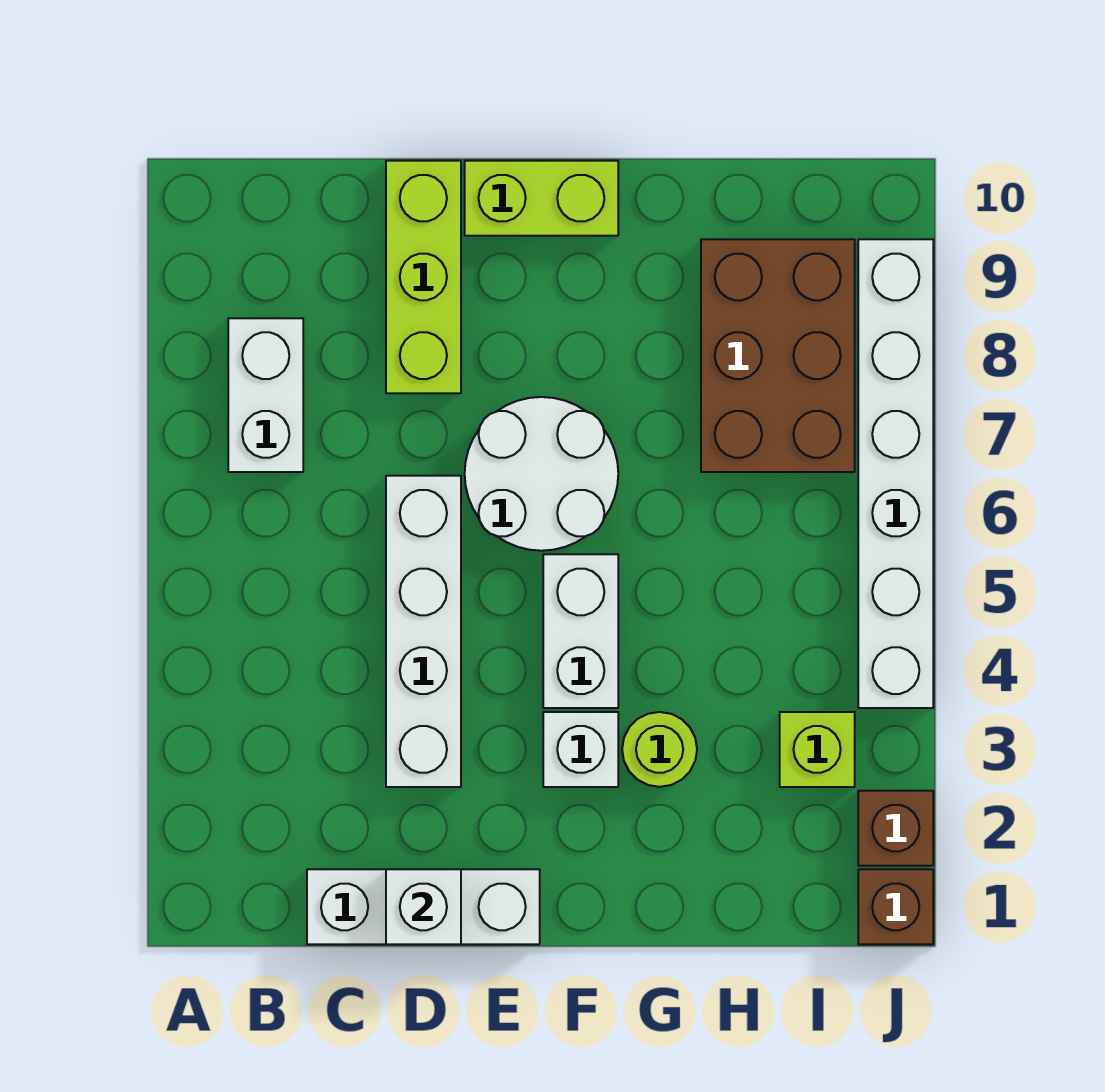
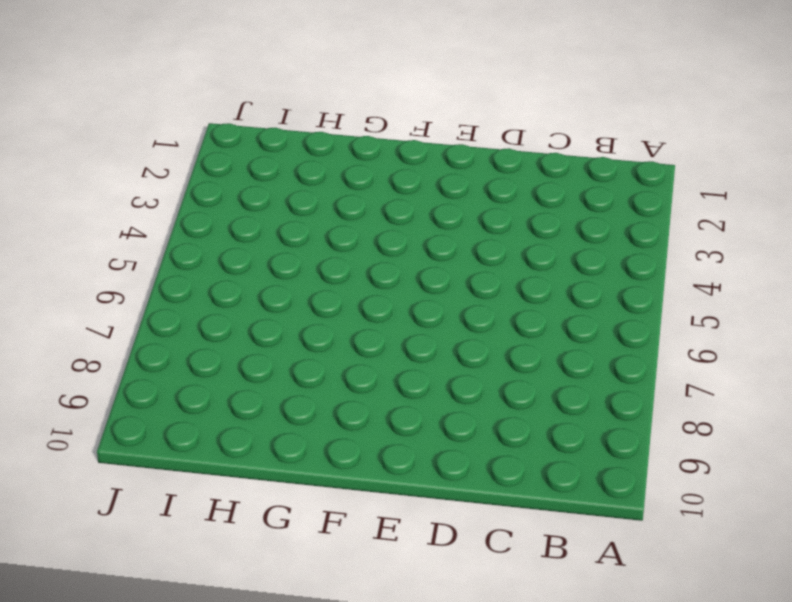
none -> white 1x2 brick [228,318,303,472]
none -> white 1x3 brick [307,869,540,944]
none -> white 1x4 brick [386,476,461,787]

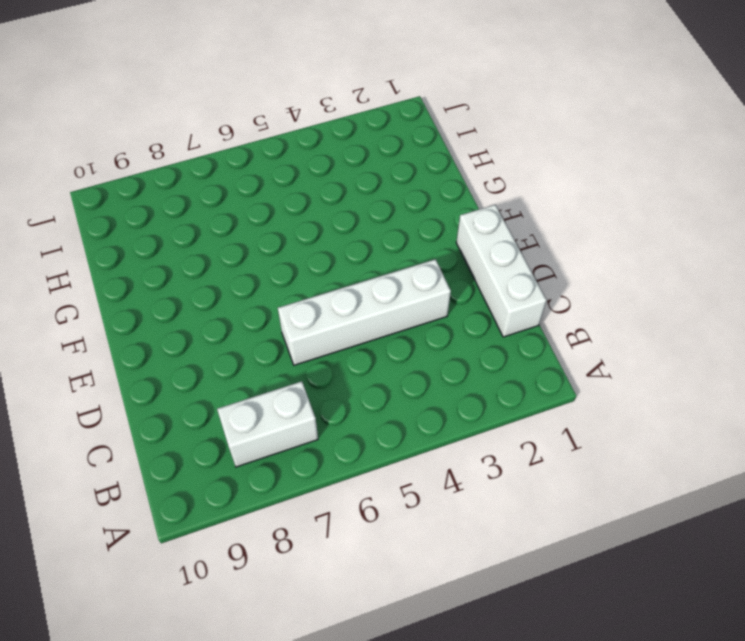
none -> lime 1x3 brick [386,161,461,393]
none -> white 2x2 round brick [465,397,618,551]
none -> lime 1x2 brick [465,161,618,236]

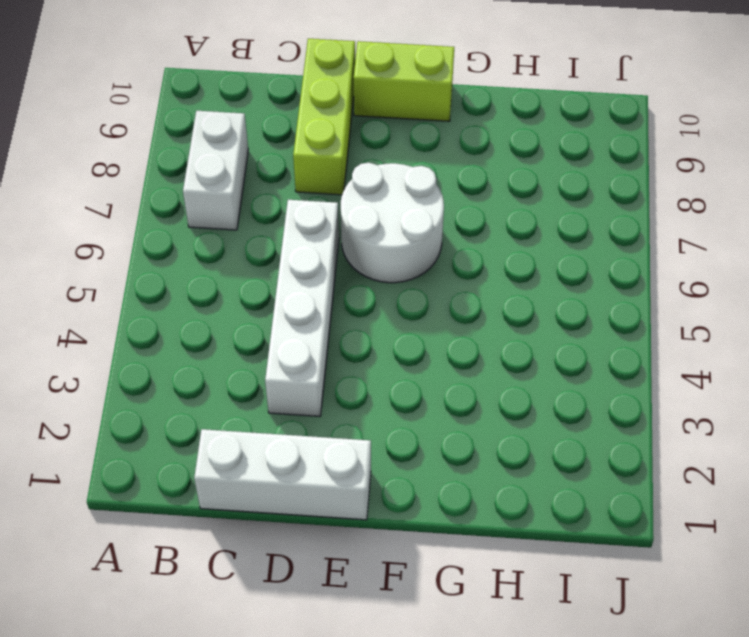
none -> white 1x1 brick [543,712,618,787]
none -> white 1x2 brick [543,554,618,708]
none -> lime 1x1 round brick [622,712,697,787]

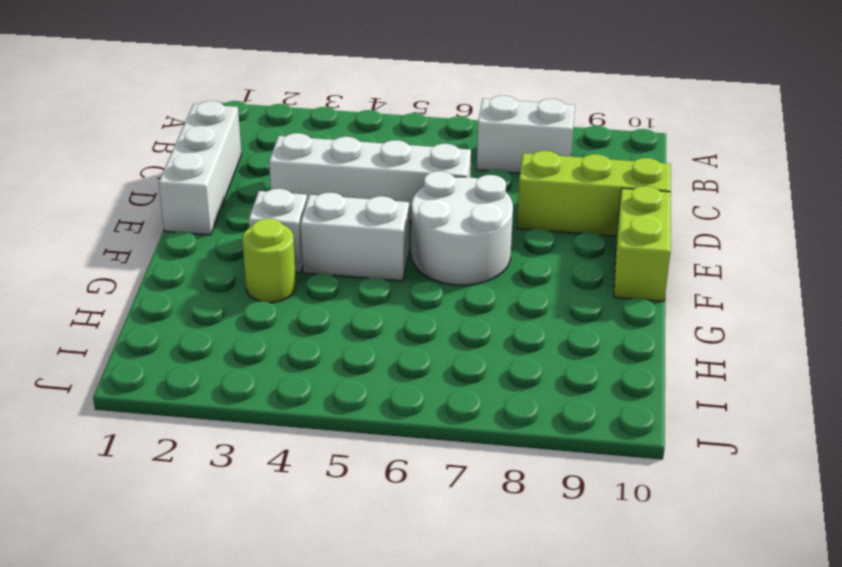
none -> brown 2x3 brick [701,239,855,472]
none -> lime 1x1 brick [780,712,855,787]
none -> brown 1x1 brick [858,869,933,944]

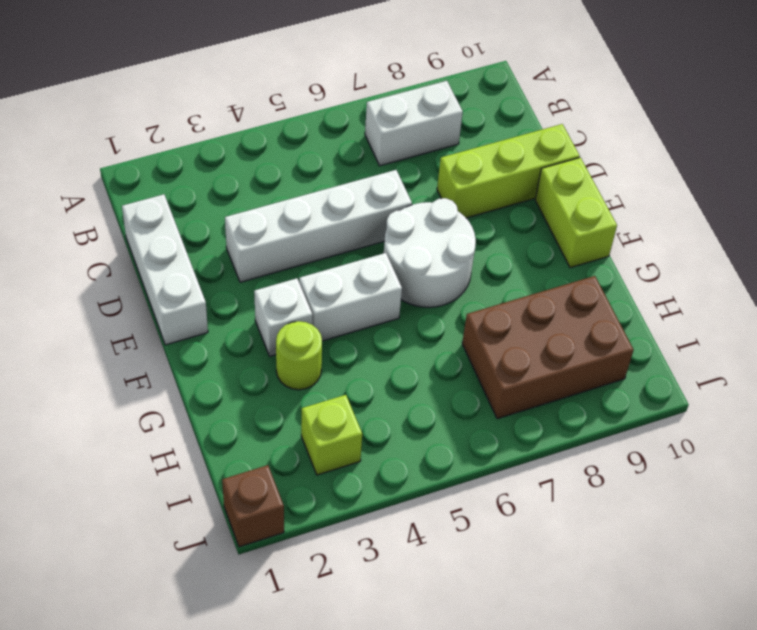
none -> brown 1x1 brick [858,791,933,866]
none -> white 1x6 brick [858,239,933,708]
none -> white 1x1 brick [386,869,461,944]

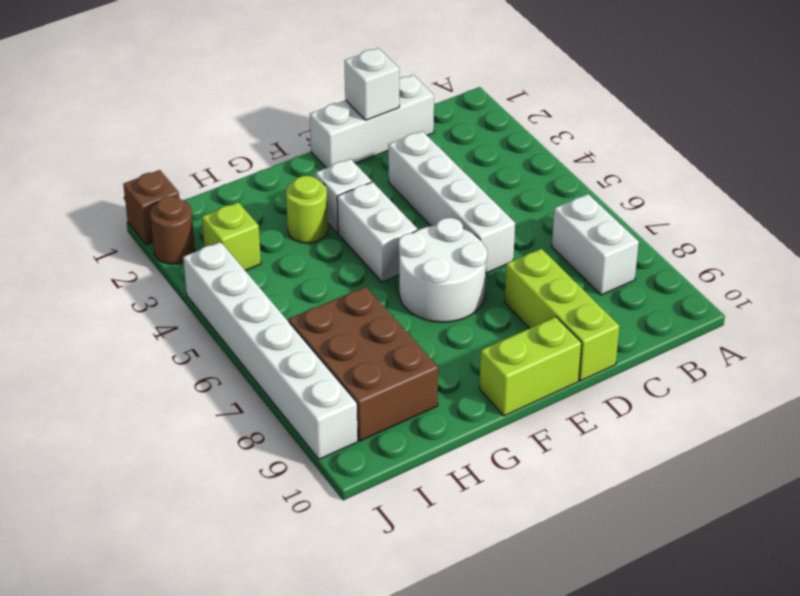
brown 1x1 round brick [150,196,195,264] -> brown 1x1 brick [858,791,933,866]

